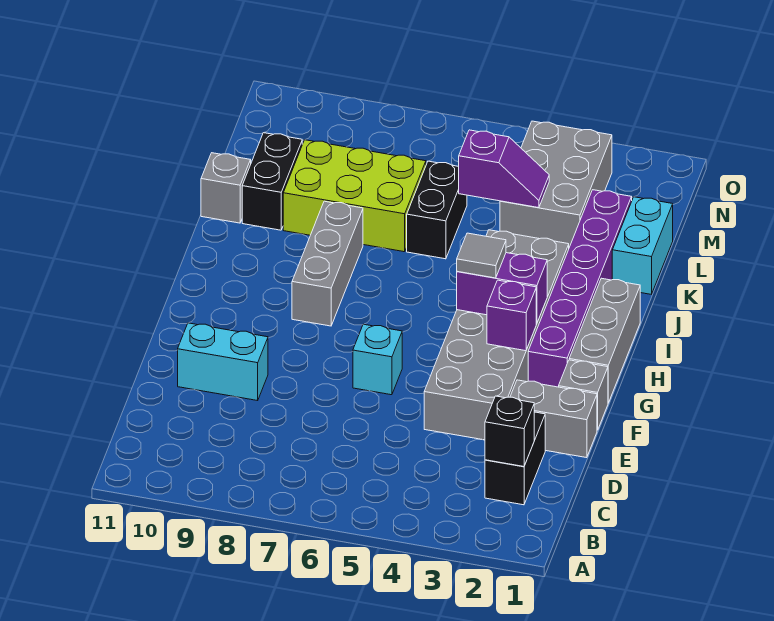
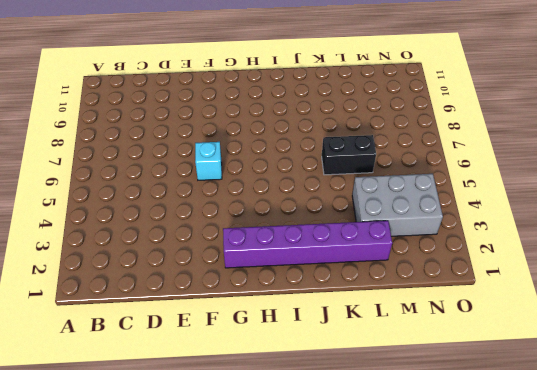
none -> black 1x2 brick [485,412,545,505]
none -> grey 1x2 brick [510,380,597,458]
none -> grey 2x6 brick [424,230,569,440]

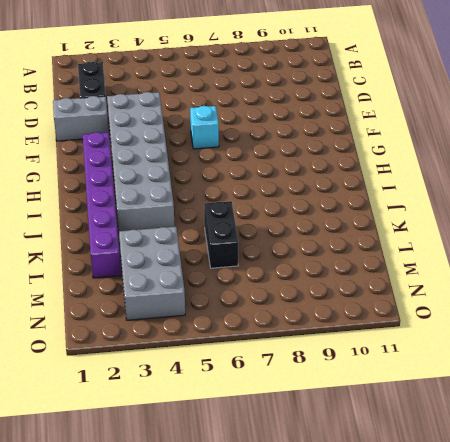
none -> cyan 1x2 brick [178,323,268,401]
none -> grey 1x1 brick [559,360,608,430]
none -> grey 1x3 brick [569,278,640,403]

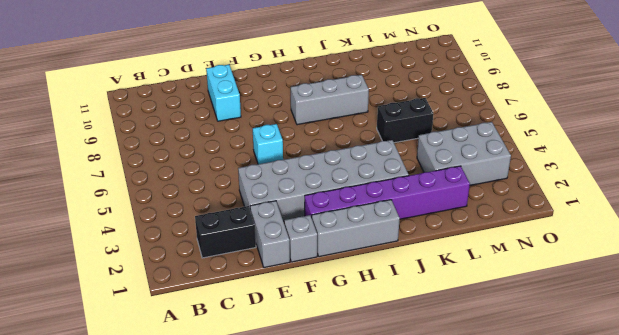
none -> cyan 1x2 brick [612,197,673,294]
none -> lime 2x3 brick [283,140,426,252]
none -> black 1x2 brick [242,133,302,230]

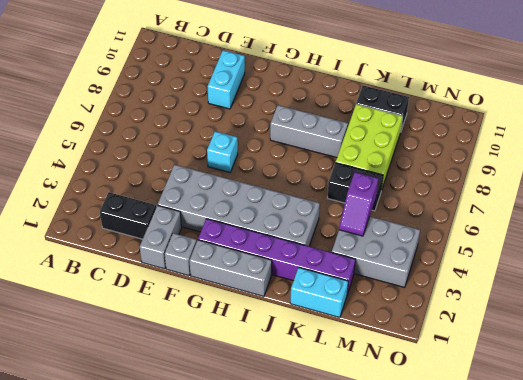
none -> grey 1x1 brick [201,153,251,223]
none -> black 1x1 brick [485,396,534,467]
none -> purple 1x1 brick [487,280,536,351]

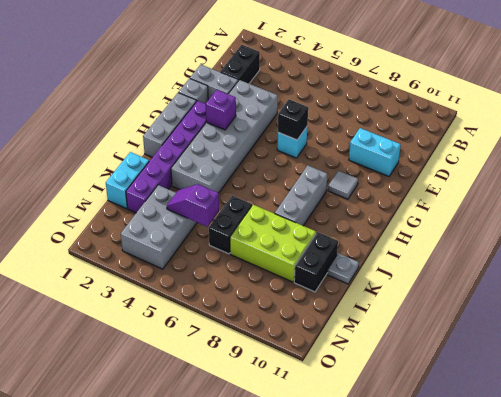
black 1x1 brick [278,100,308,140] -> black 1x1 brick moved to [485,396,534,467]
grey 1x1 tile [328,171,358,199] -> grey 1x1 tile moved to [457,233,506,278]
grey 1x1 plate [327,253,359,284] -> grey 1x1 brick [201,153,251,223]
none -> purple 1x2 brick [457,253,547,323]

